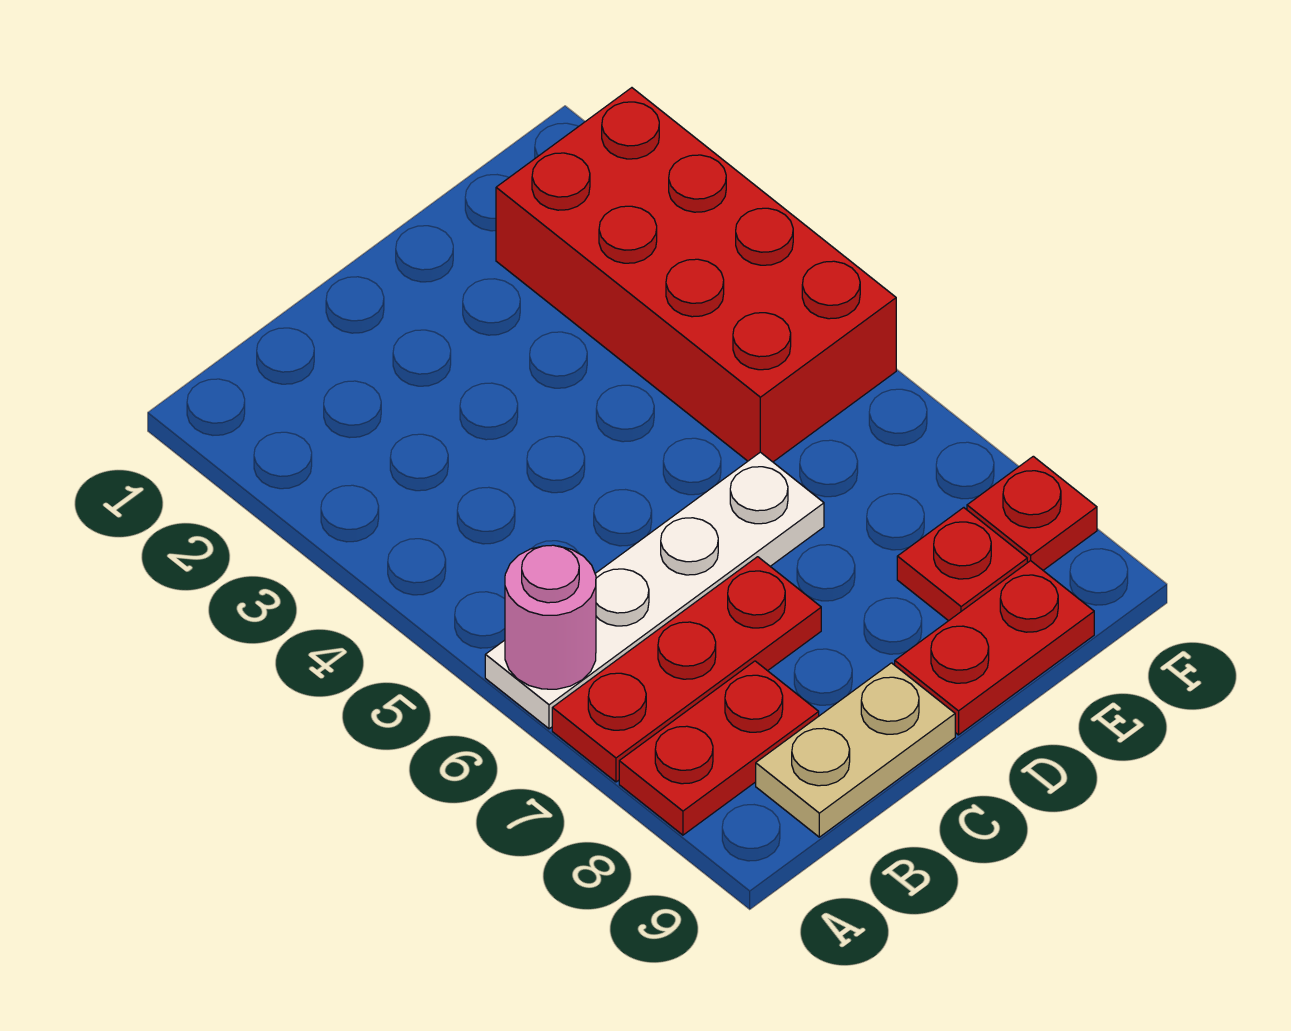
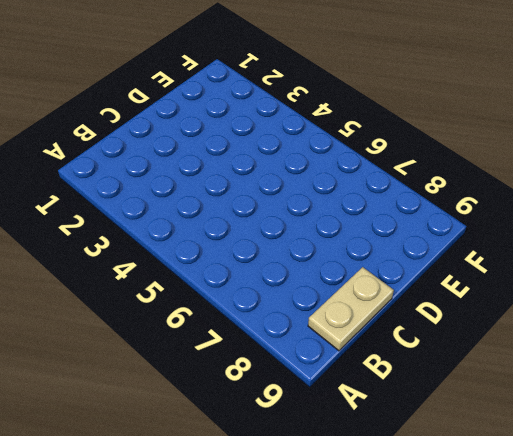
none -> white 1x4 plate [485,452,824,729]
none -> red 1x3 plate [552,557,821,782]

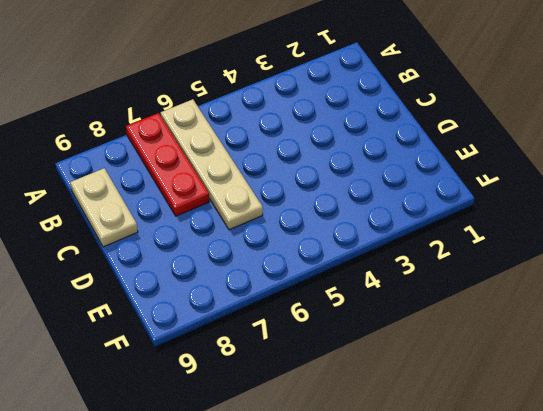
tan 1x4 plate [161,99,263,230] -> white 1x4 plate [485,452,824,729]
none -> red 1x2 plate [619,661,819,835]
none -> red 1x2 plate [895,561,1094,735]

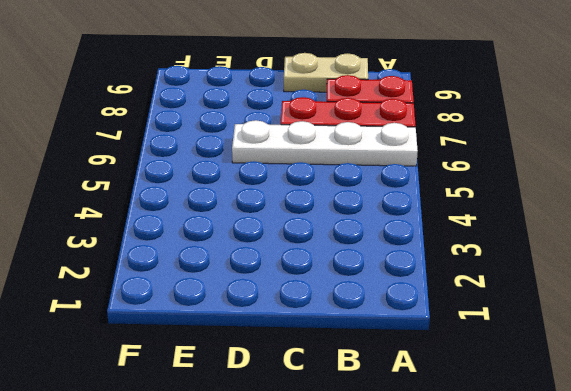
none -> red 1x2 plate [895,561,1094,735]
none -> red 2x4 brick [496,88,896,462]

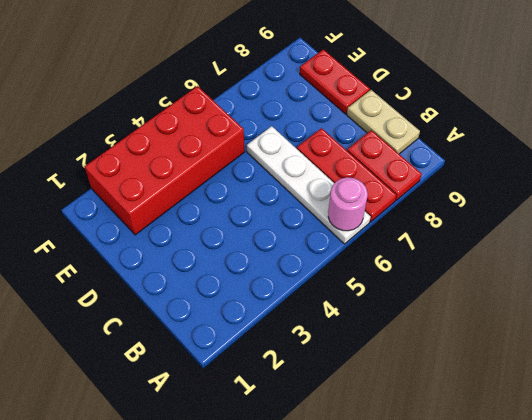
none -> red 1x1 plate [897,508,1027,621]
none -> red 1x1 plate [967,456,1097,570]

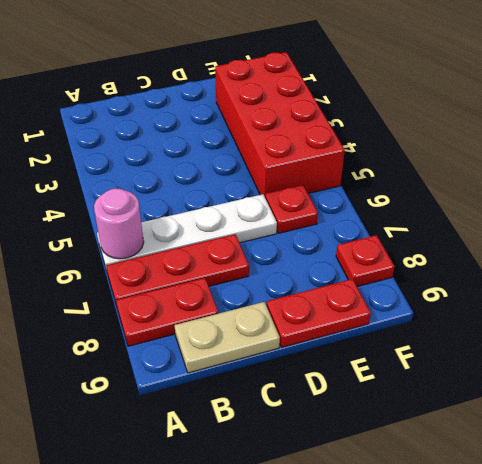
red 1x1 plate [265,185,318,233] -> red 1x1 plate moved to [897,508,1027,621]

